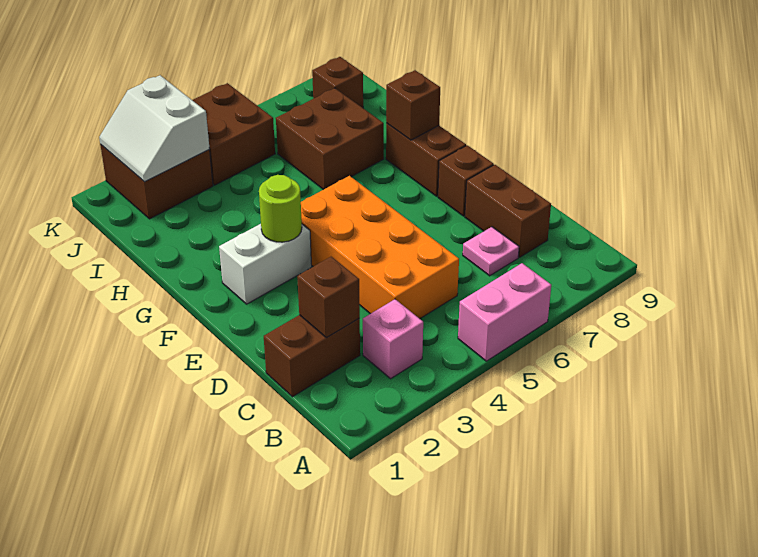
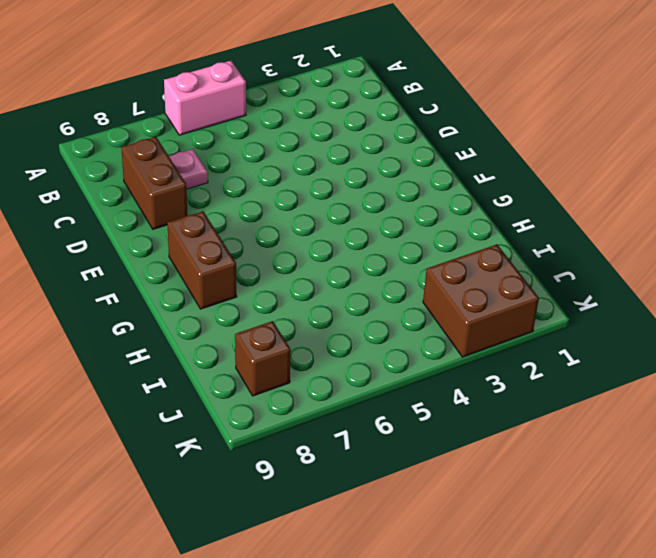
none -> pink 1x1 brick [363,299,423,379]
none -> brown 1x2 brick [264,315,360,397]
none -> orange 2x4 brick [301,176,459,319]

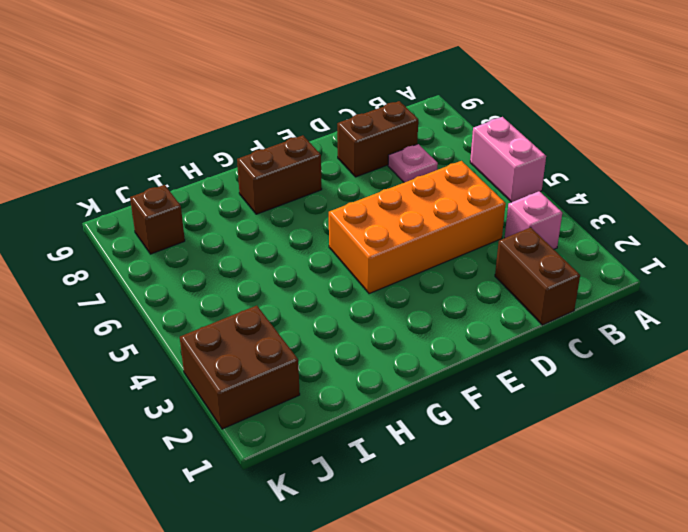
none -> brown 1x1 brick [438,145,494,216]
none -> white 1x2 brick [219,224,312,304]
none -> brown 2x2 brick [276,88,384,190]

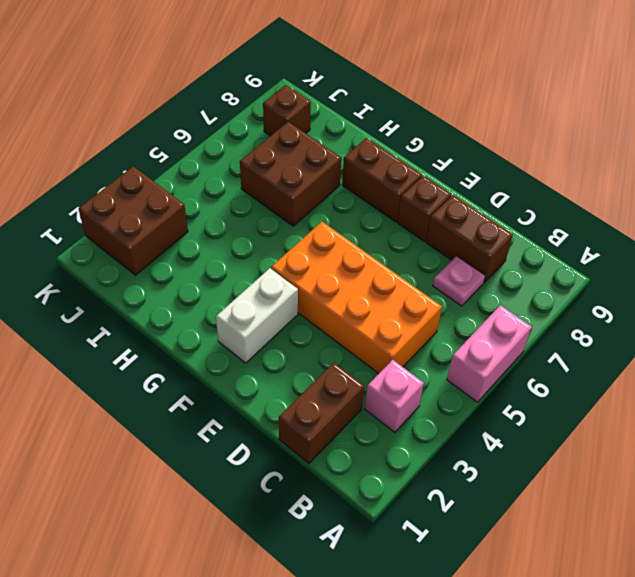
none -> brown 2x2 brick [193,83,275,185]
none -> brown 1x1 brick [297,257,360,338]
none -> lime 1x1 round brick [259,175,302,242]

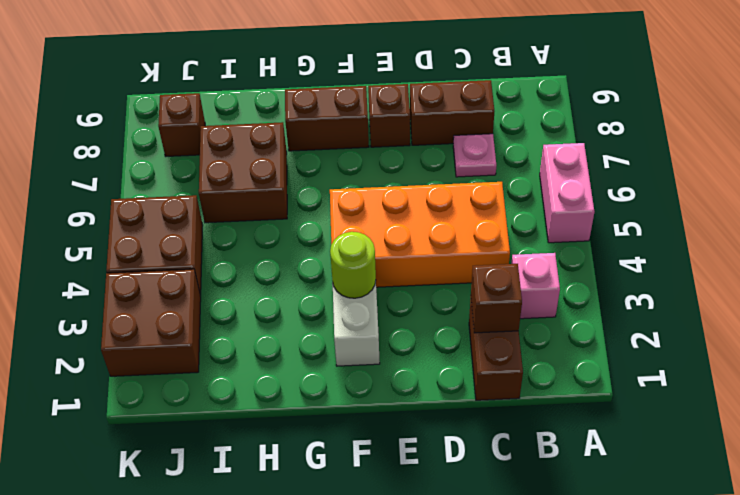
none -> brown 1x1 brick [386,70,440,140]
none -> white 2x2 slope [99,75,210,182]

